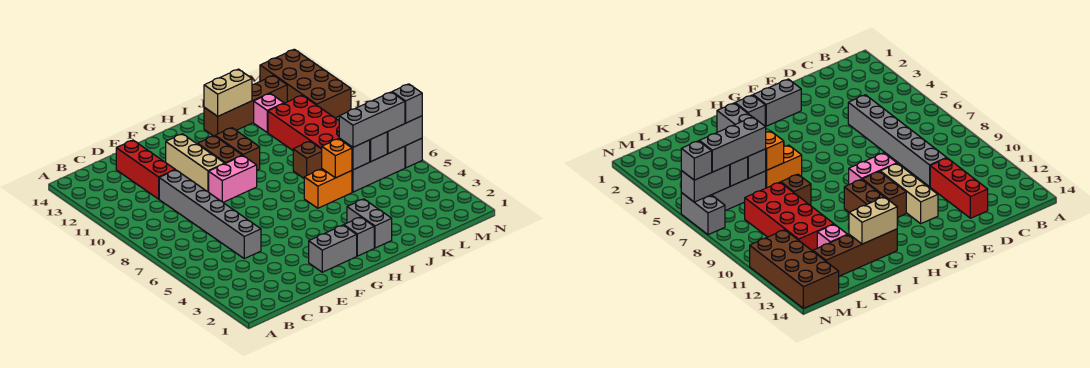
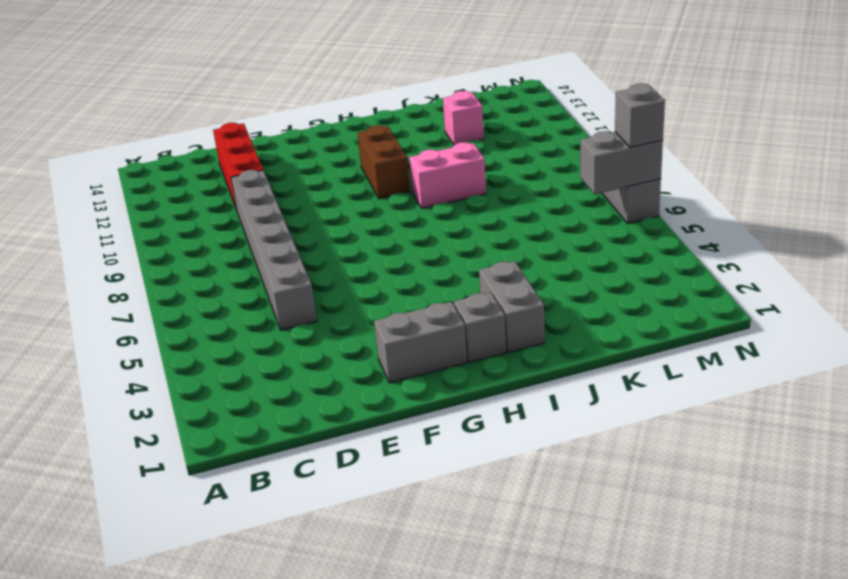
pink 1x2 brick [409,142,486,208] -> pink 1x2 brick moved to [209,156,257,202]
none -> tan 1x3 brick [166,134,225,192]
none -> brown 1x2 brick [198,136,242,163]
none -> orange 1x2 brick [304,169,352,208]

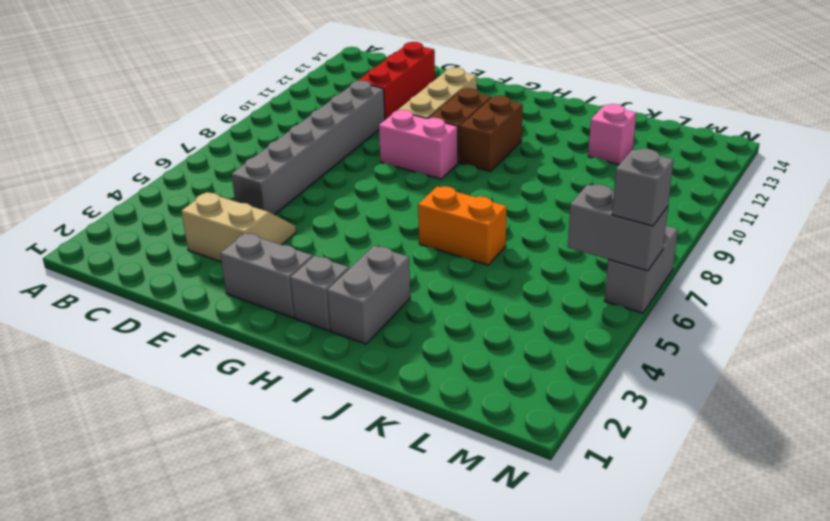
tan 2x2 slope [181,192,296,262] -> none
none -> brown 1x4 brick [204,76,287,136]
none -> brown 1x1 brick [293,141,322,178]
none -> grey 1x3 brick [352,146,405,192]

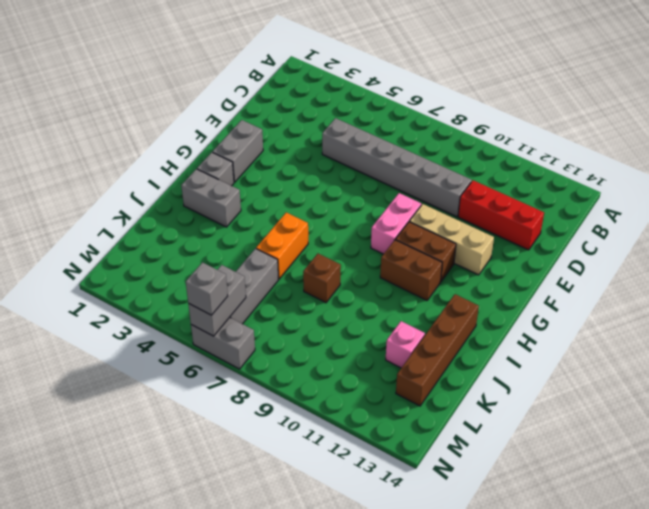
none -> red 2x4 brick [268,95,339,150]
none -> brown 2x4 brick [260,49,351,118]
none -> tan 1x2 brick [204,69,252,116]

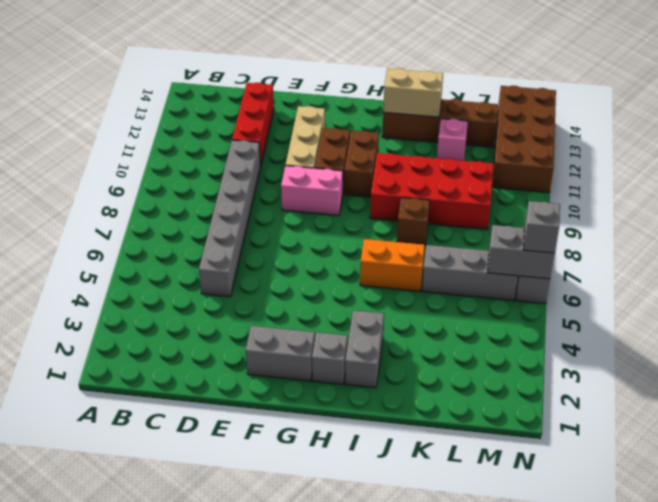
red 2x4 brick [370,153,494,229] -> red 2x4 brick turned to [268,95,339,150]
none -> orange 1x1 brick [322,139,352,178]
none -> grey 1x1 brick [339,138,370,170]
none -> grey 1x1 brick [370,132,387,162]

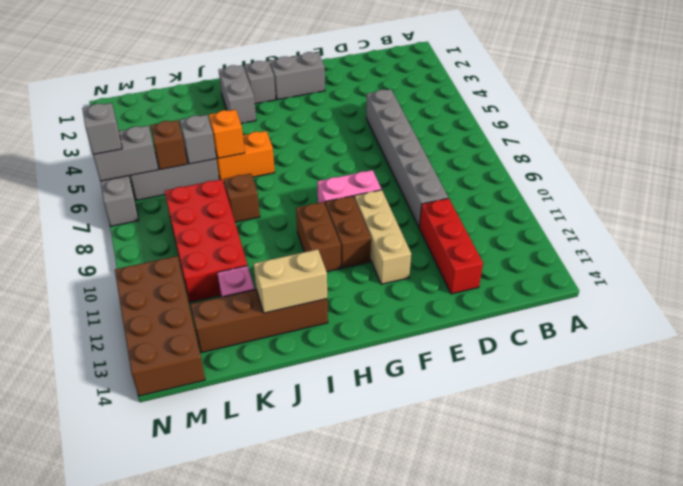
brown 1x1 brick [150,120,187,170] -> grey 1x1 brick [370,132,387,162]
none -> grey 1x3 brick [339,92,405,147]

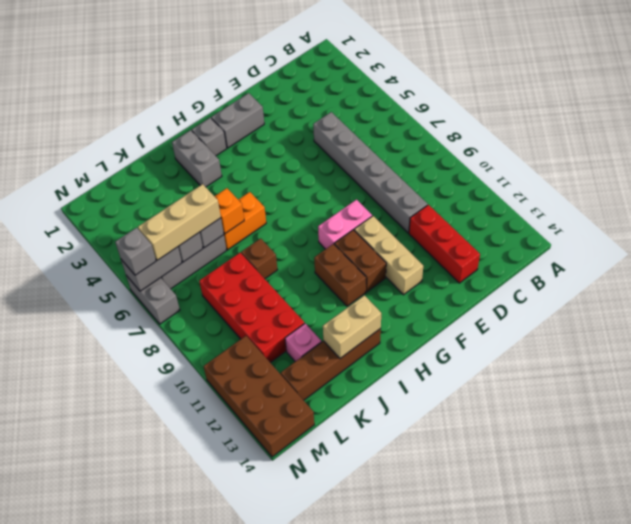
tan 1x3 brick [138,184,221,260] -> grey 1x3 brick [339,92,405,147]

